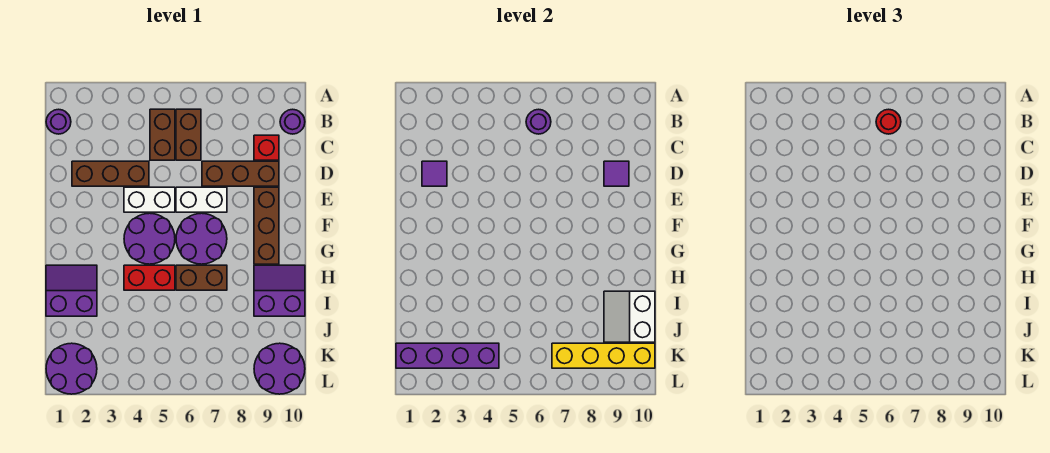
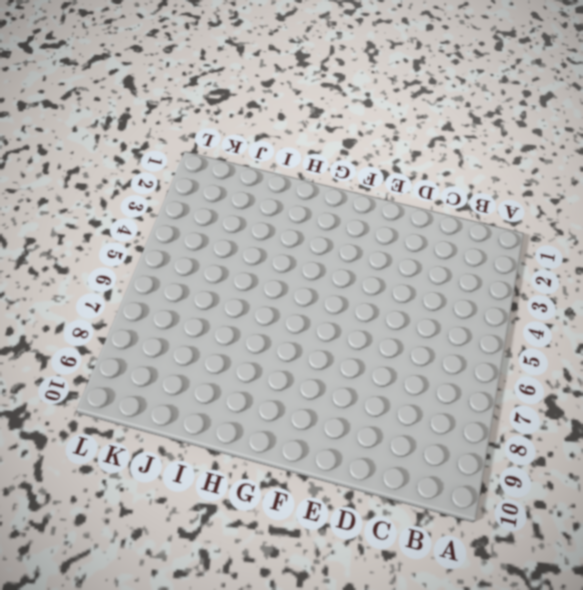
none -> purple 1x1 round brick [46,109,71,134]
none -> brown 1x2 brick [150,109,175,160]
none -> brown 1x2 brick [176,109,201,160]

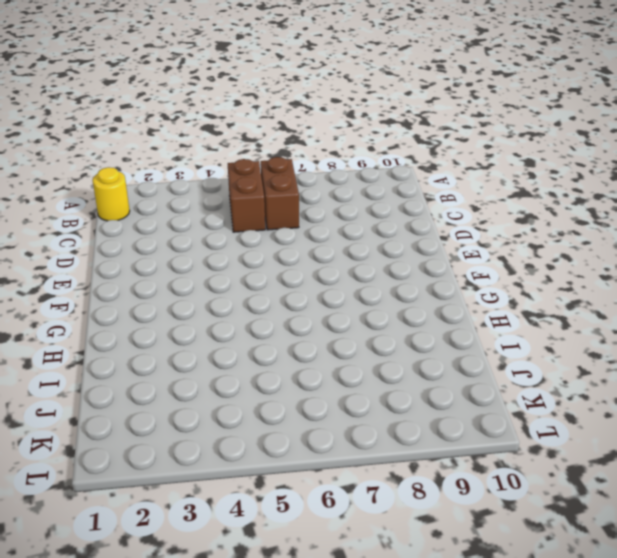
yellow 1x1 round brick [93,167,130,221] -> purple 1x1 round brick [46,109,71,134]
none -> purple 1x1 round brick [280,109,305,134]
none -> red 1x1 brick [254,135,279,160]
none -> brown 1x3 brick [72,161,149,186]

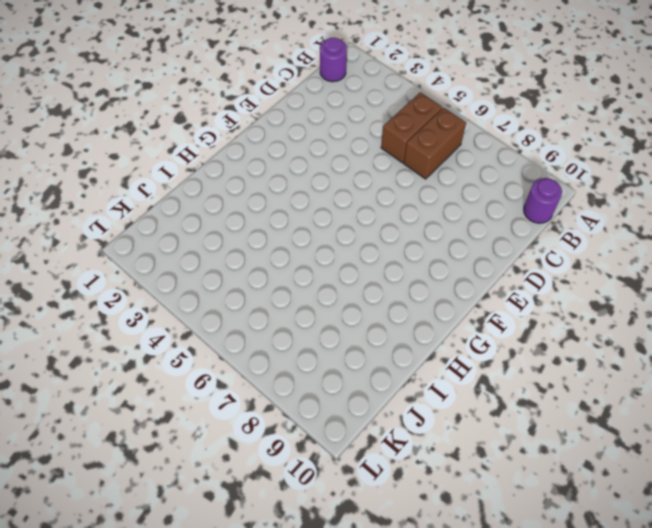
none -> red 1x1 brick [254,135,279,160]
none -> brown 1x3 brick [72,161,149,186]
none -> brown 1x3 brick [202,161,279,186]

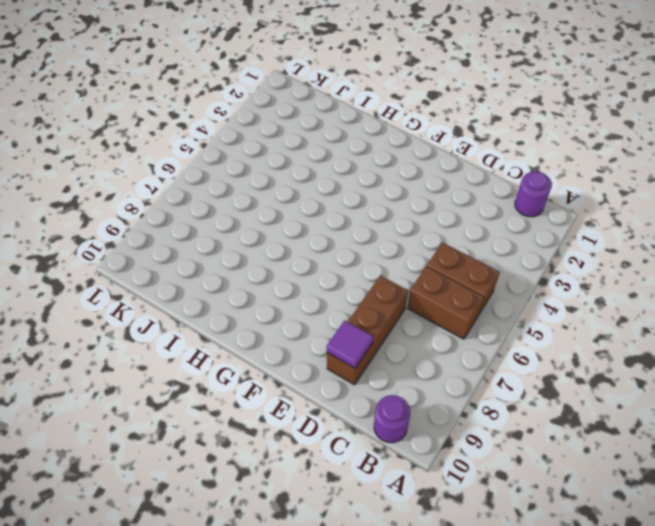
none -> red 1x1 brick [254,135,279,160]
none -> brown 1x3 brick [72,161,149,186]
none -> white 1x2 brick [124,187,175,212]

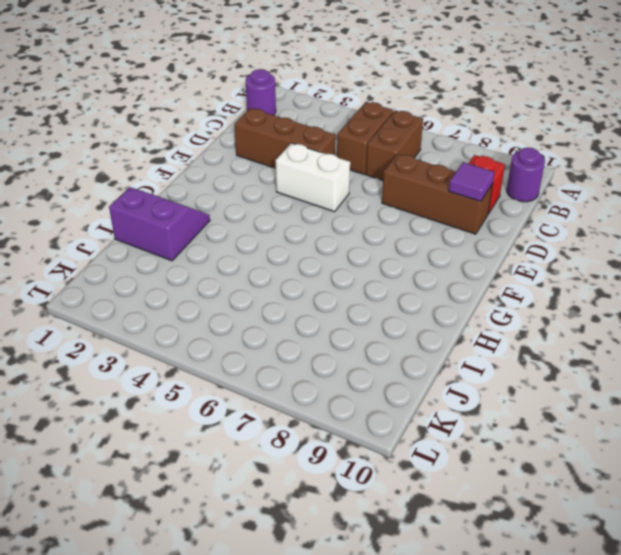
none -> white 1x2 brick [176,187,227,212]
none -> brown 1x3 brick [254,187,279,264]
none -> purple 2x2 round brick [124,213,175,264]

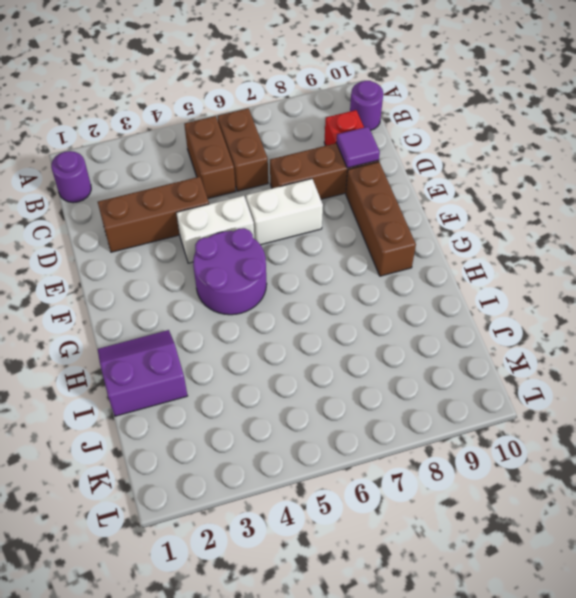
none -> purple 2x2 round brick [176,213,227,264]
none -> red 1x2 brick [124,265,175,290]
none -> brown 1x2 brick [176,265,227,290]

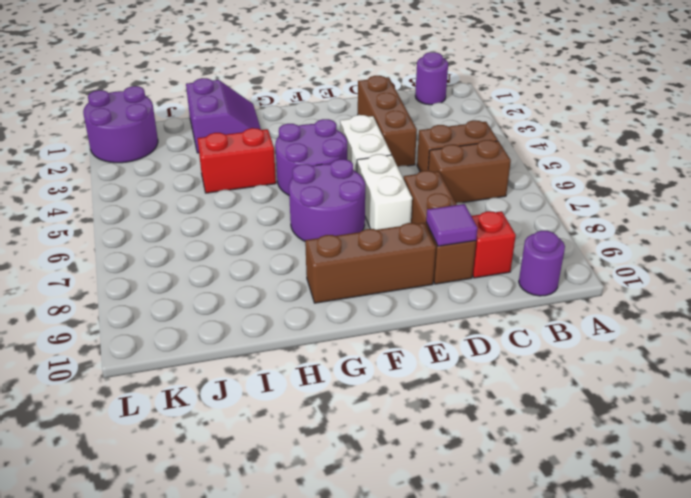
red 1x2 brick [197,128,276,193] -> red 1x2 brick turned to [124,265,175,290]
none -> brown 1x2 brick [176,265,227,290]
none -> purple 2x2 slope [254,265,305,316]
none -> purple 2x2 round brick [254,343,305,394]

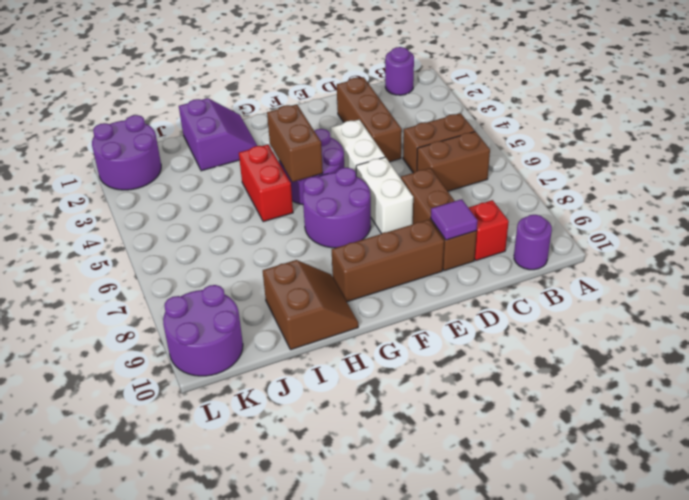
brown 1x2 brick [267,104,323,182] -> brown 1x2 brick moved to [176,265,227,290]
brown 2x2 slope [263,260,358,350] -> purple 2x2 slope [254,265,305,316]
none -> purple 1x1 round brick [526,109,551,134]
none -> purple 1x1 tile [422,161,447,186]
none -> white 2x2 slope [604,291,655,342]

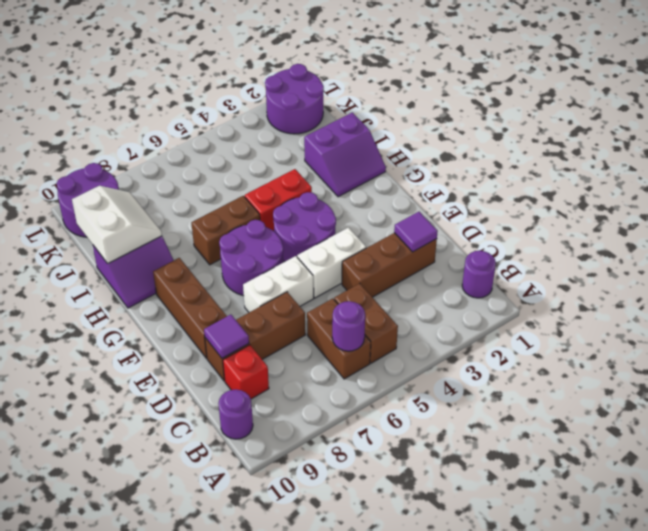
none -> purple 1x4 brick [396,343,499,368]
none -> yellow 1x4 brick [552,343,655,368]
none -> red 1x1 round brick [876,109,901,134]

